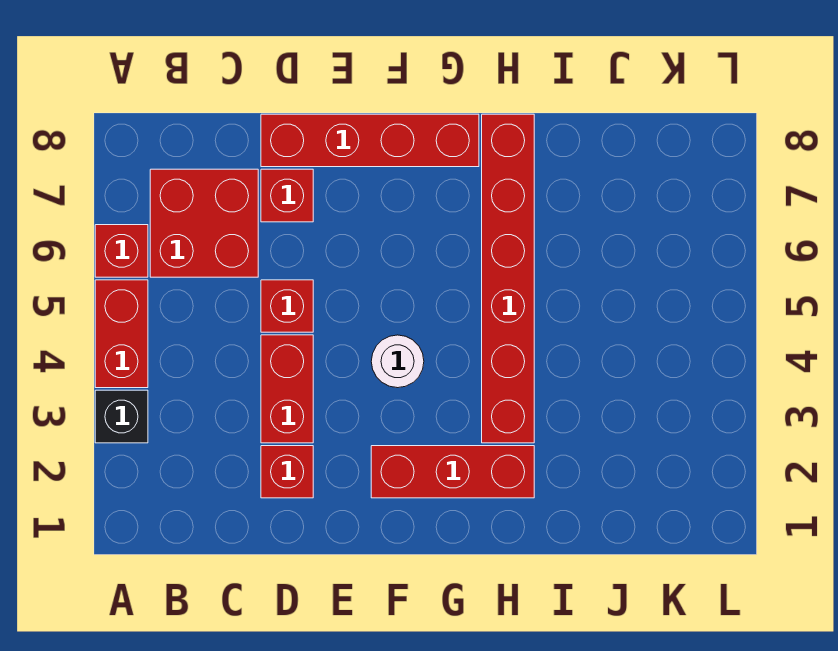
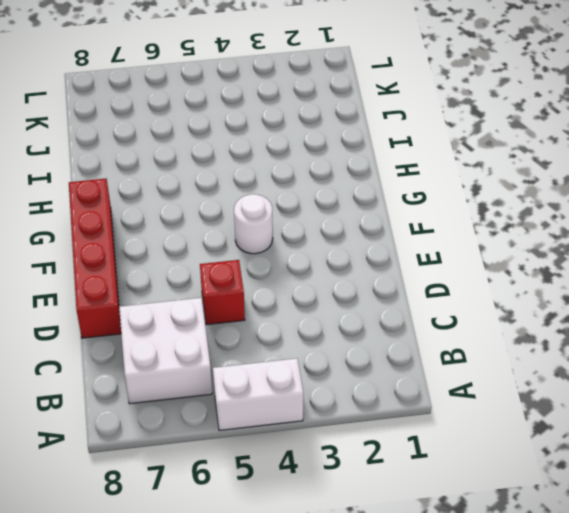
white 1x2 brick [213,358,303,430] -> red 1x2 brick [95,280,148,388]
white 2x2 brick [119,298,212,404] -> red 2x2 brick [150,169,258,277]
none -> black 1x1 brick [95,390,148,443]
none -> red 1x1 brick [95,225,148,277]
none -> red 1x1 brick [261,446,313,498]

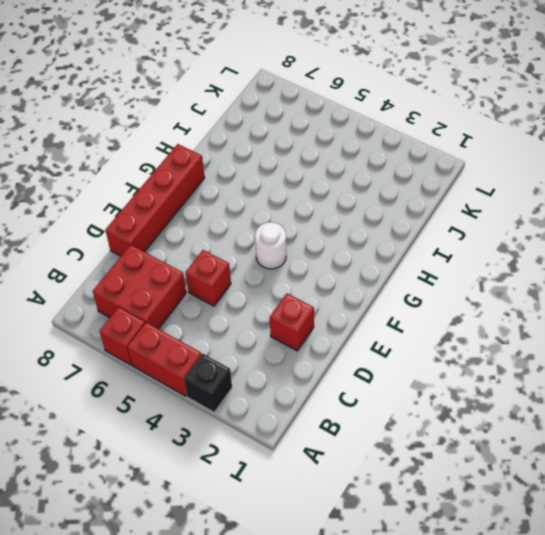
none -> red 1x2 brick [261,335,313,443]
none -> red 1x1 brick [261,169,313,222]
none -> red 1x3 brick [371,446,534,498]

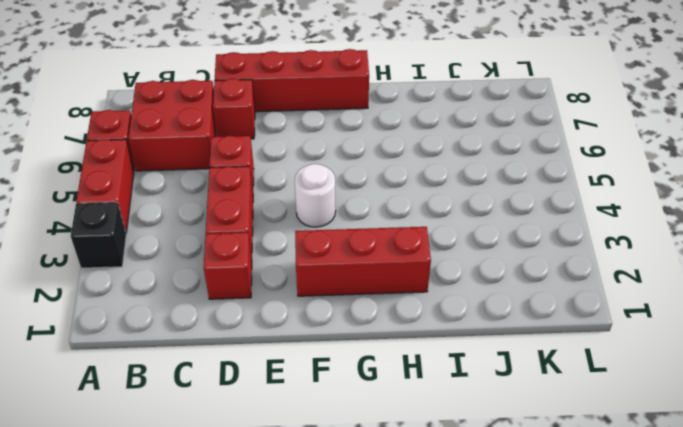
none -> red 1x6 brick [482,114,534,443]

